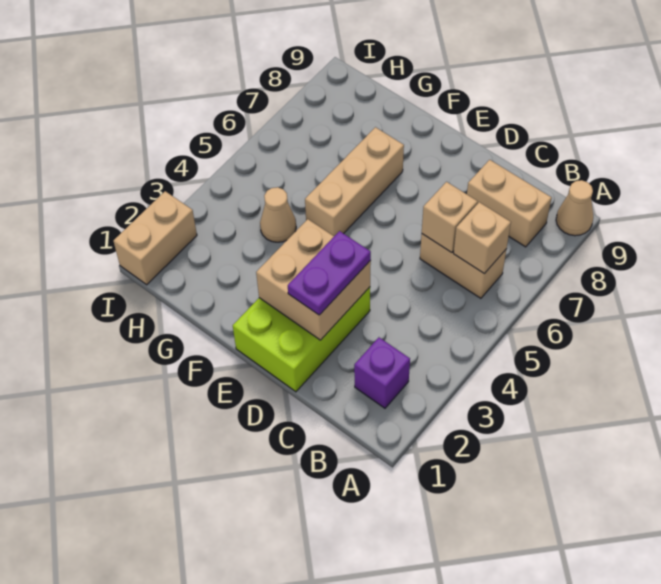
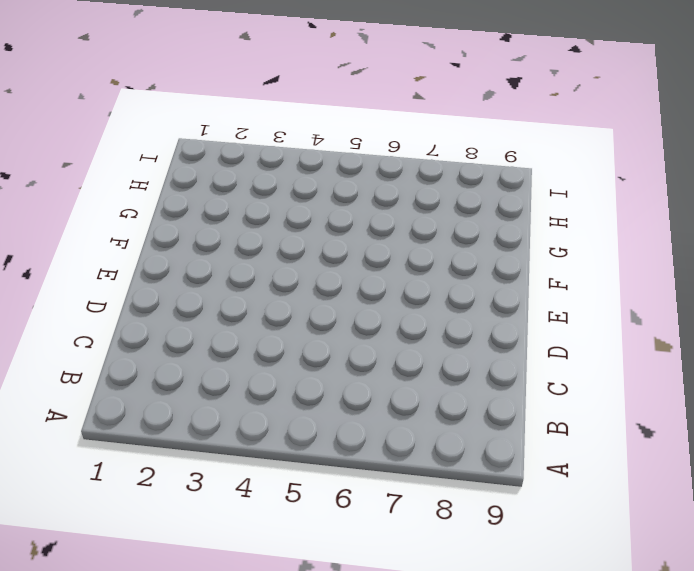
none -> tan 1x1 cone [556,180,593,236]
none -> purple 1x1 brick [354,337,410,408]
none -> tan 1x2 brick [420,234,506,298]

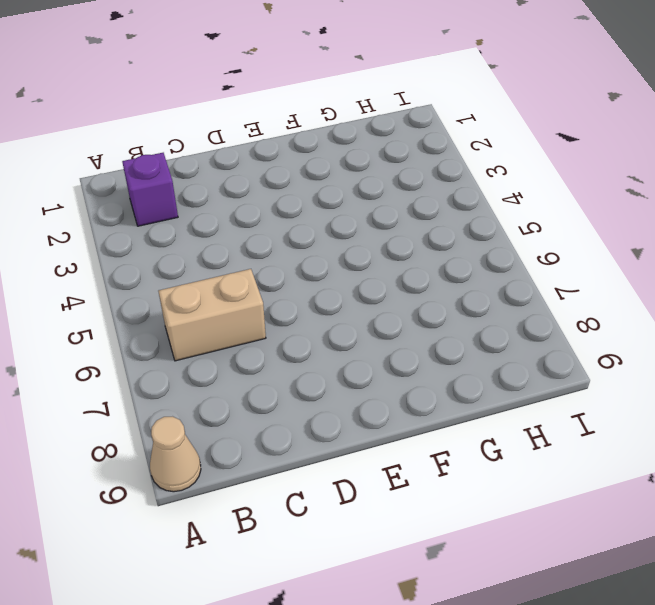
none -> tan 1x2 brick [467,160,552,247]
none -> lime 2x3 brick [233,287,370,392]
none -> tan 1x3 brick [305,127,404,236]

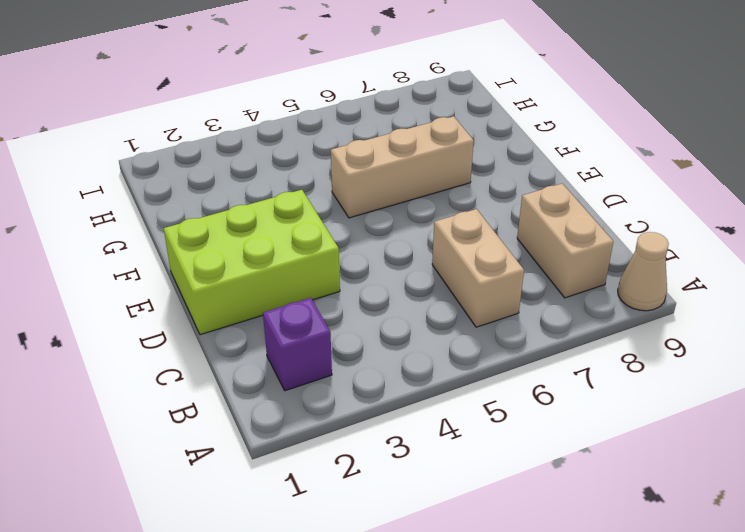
none -> tan 1x1 cone [260,187,296,242]
none -> tan 1x2 brick [113,191,197,285]
none -> tan 1x1 brick [454,202,511,274]

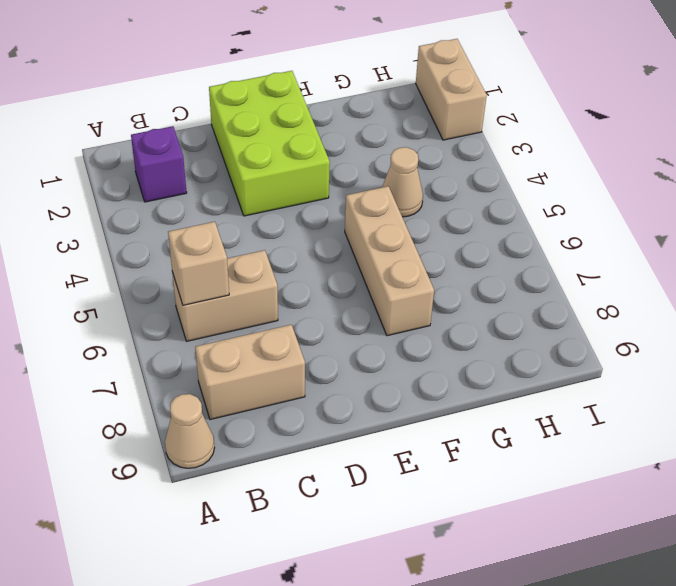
none -> tan 1x1 brick [422,182,478,253]
none -> tan 2x2 brick [256,219,371,340]
none -> purple 1x2 plate [288,231,371,315]

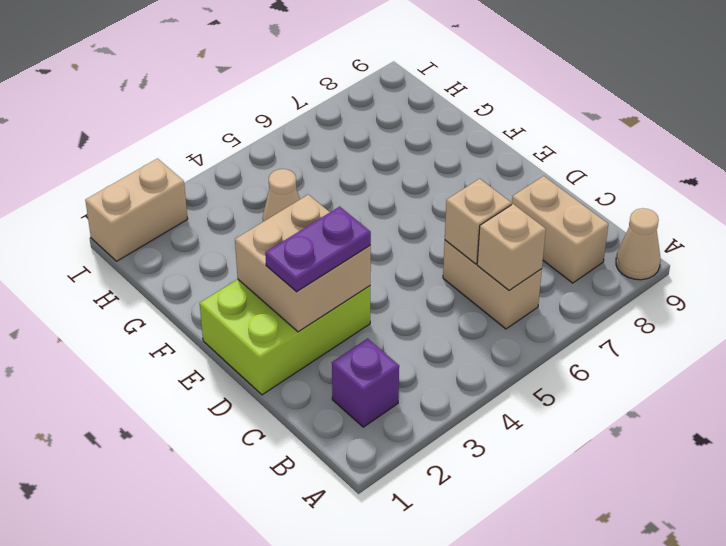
none -> tan 1x3 brick [305,127,404,236]

